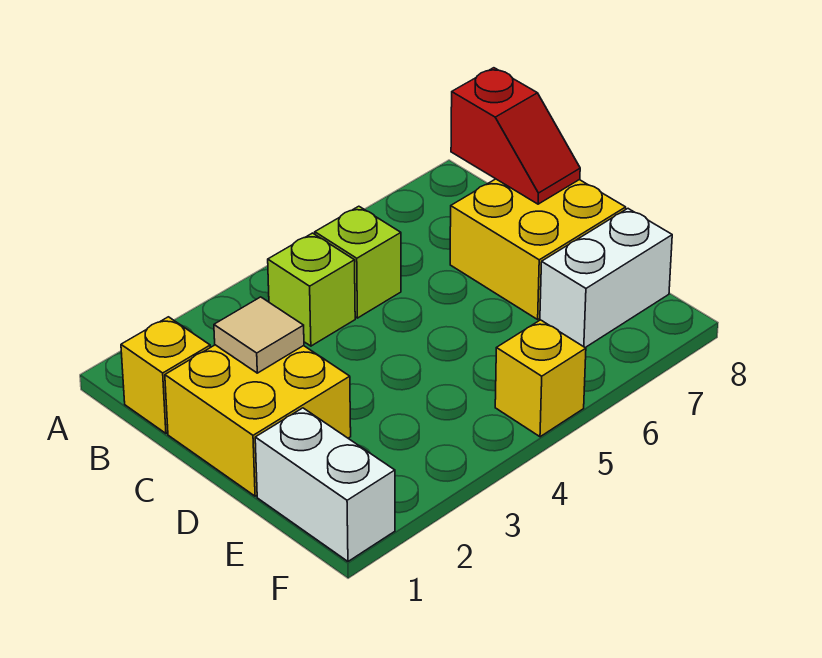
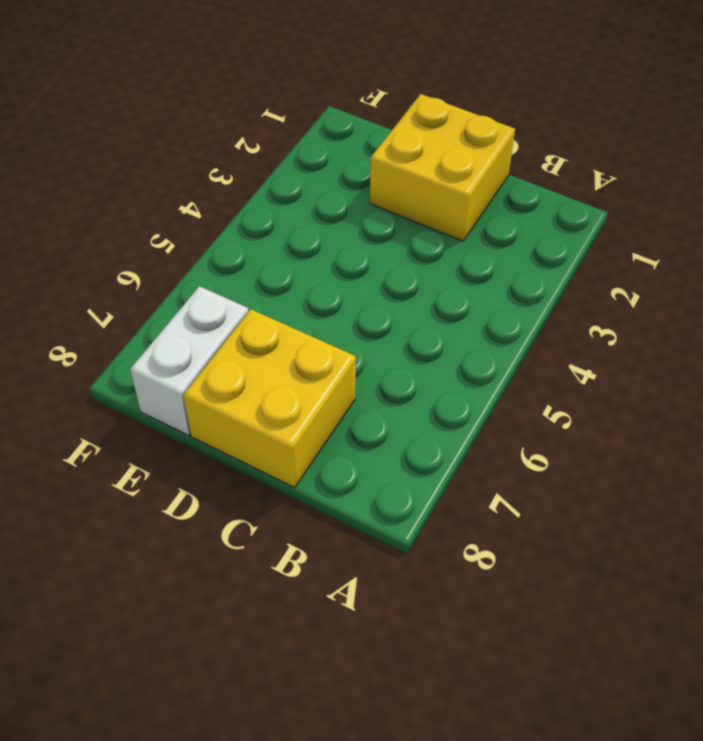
none -> yellow 1x1 brick [121,317,210,433]
none -> lime 1x1 brick [268,233,355,346]

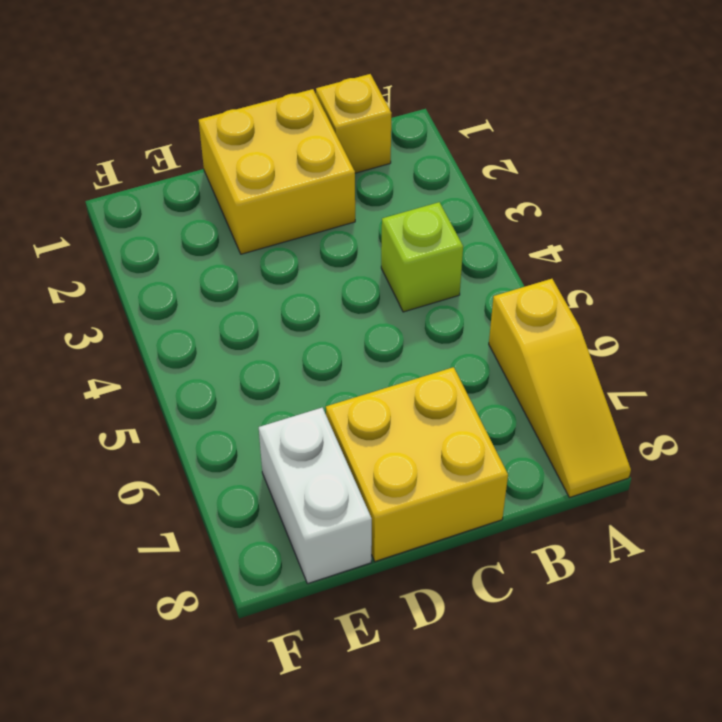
yellow 1x3 slope [489,279,631,498] -> none
none -> lime 1x1 brick [315,206,401,318]
none -> white 1x2 brick [255,408,395,561]

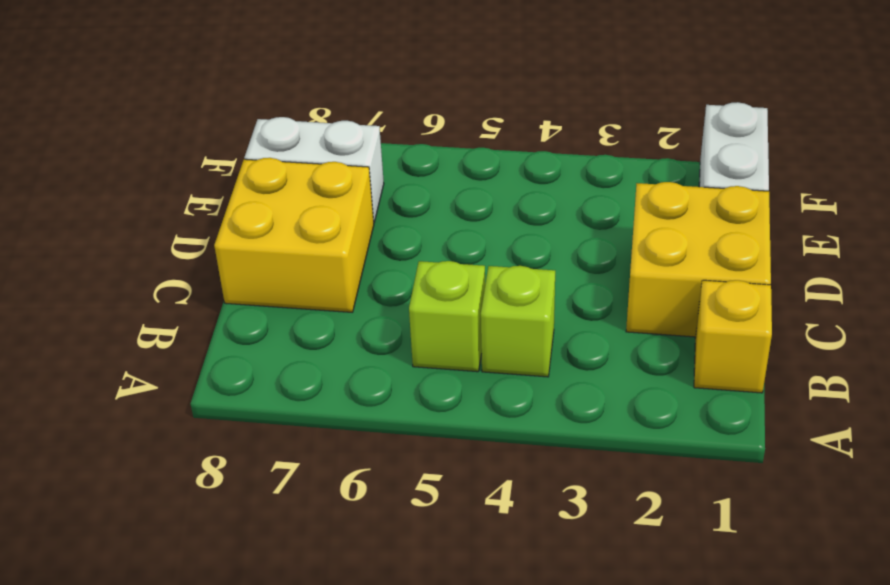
none -> yellow 1x1 brick [495,320,586,437]
none -> red 1x2 slope [451,68,580,204]

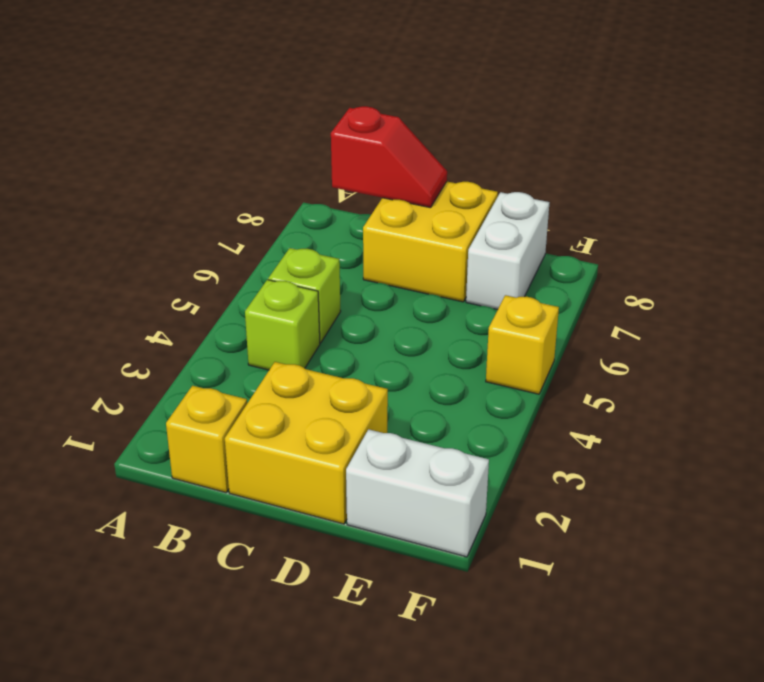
none -> tan 1x1 tile [214,297,304,373]

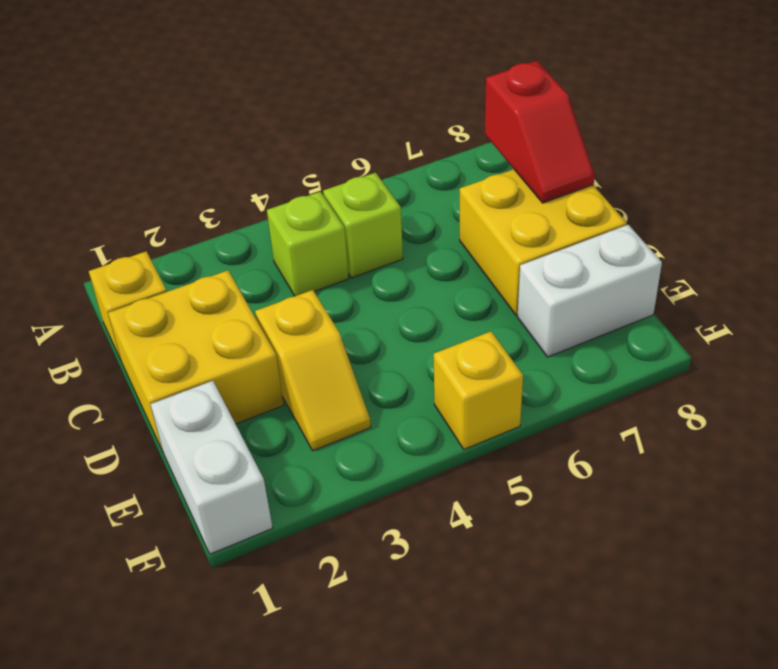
yellow 1x2 slope [255,290,371,451] -> none
none -> tan 1x1 tile [214,297,304,373]

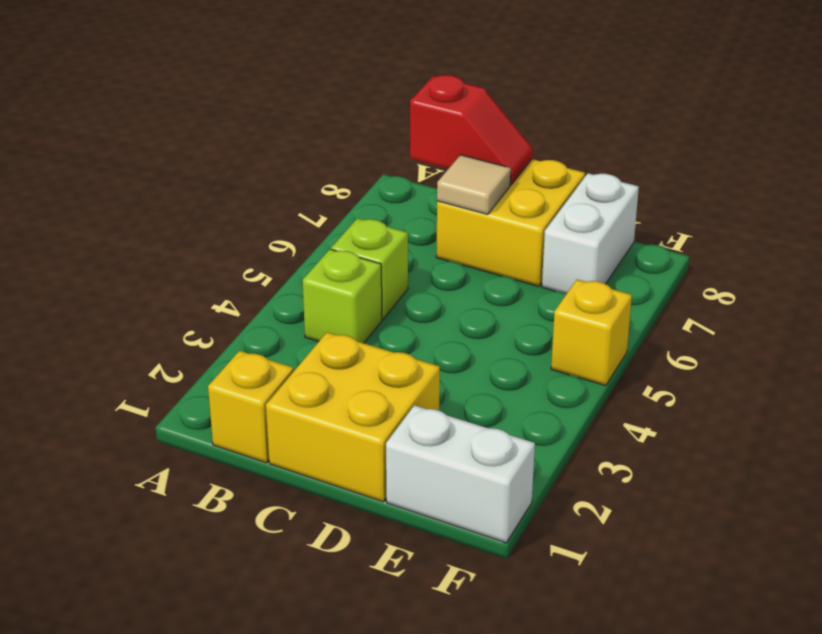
tan 1x1 tile [437,155,511,214] -> tan 1x1 tile moved to [214,297,304,373]

